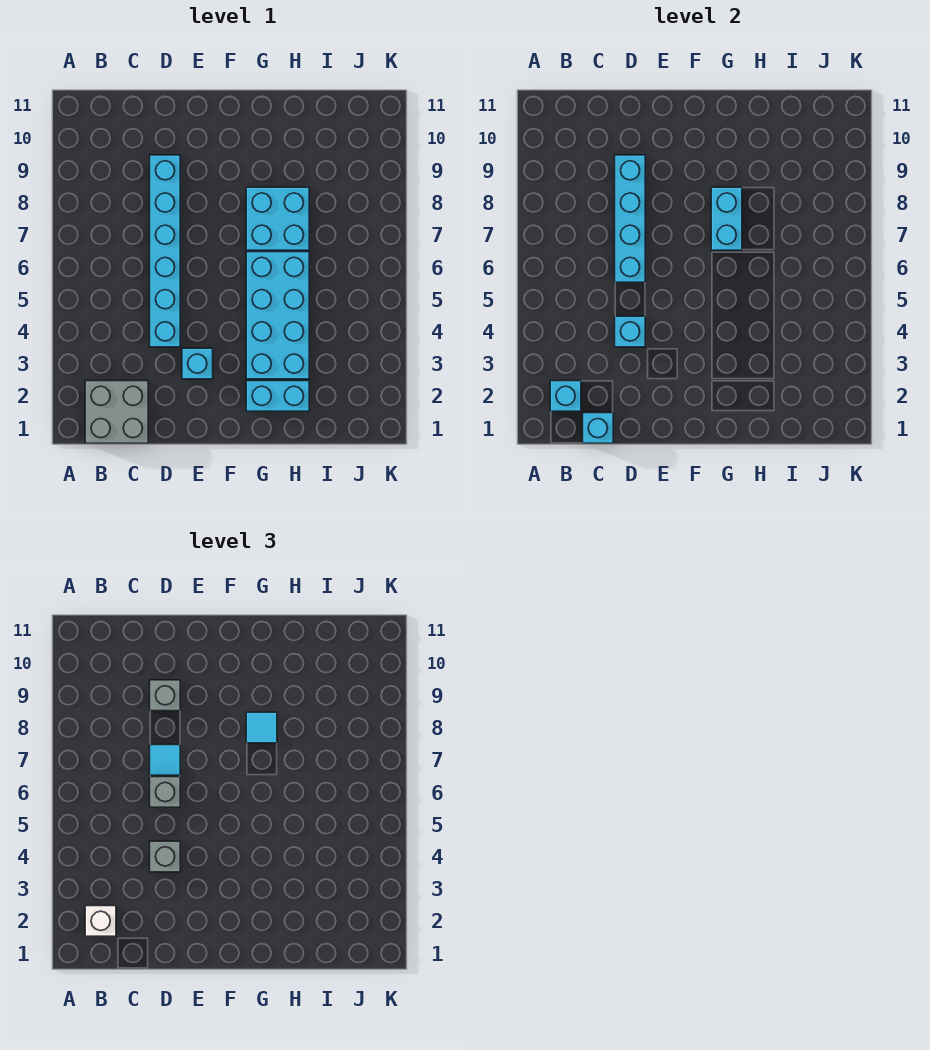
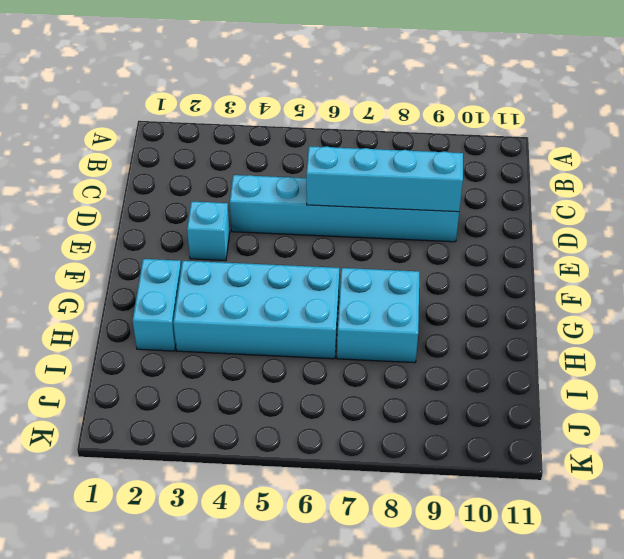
none -> grey 2x2 brick [85,381,148,443]
none -> cyan 1x1 brick [550,381,581,411]
none -> cyan 1x1 brick [583,413,613,443]

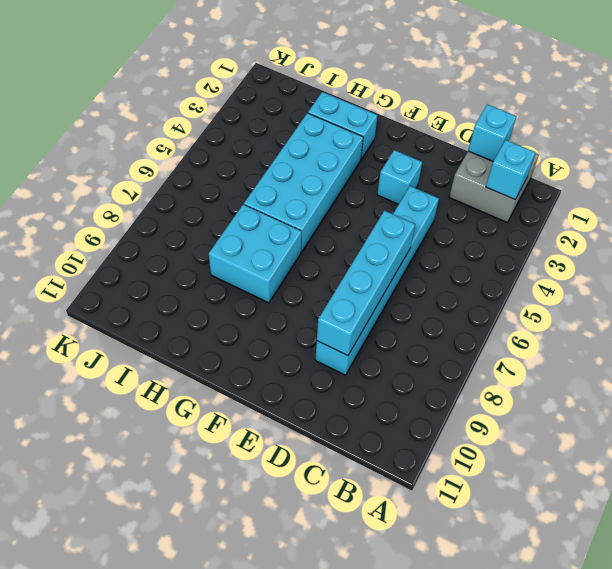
none -> cyan 1x1 brick [615,316,645,347]
none -> cyan 1x2 brick [711,187,742,250]
none -> white 1x1 brick [85,906,116,936]

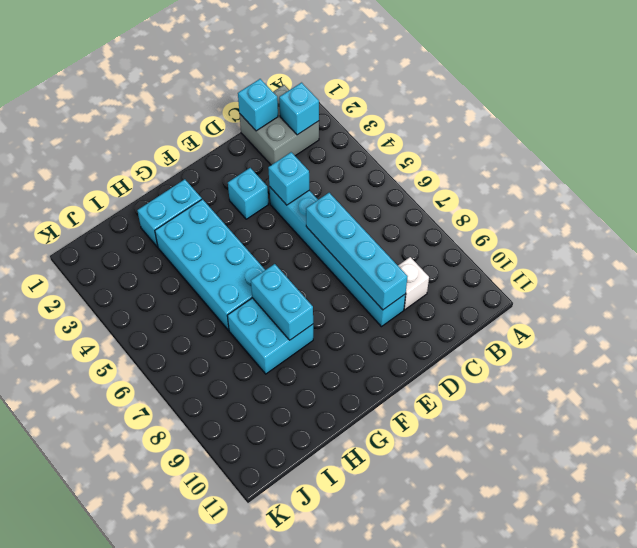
white 1x1 brick [398,257,429,310] -> white 1x1 brick moved to [85,906,116,936]
none -> grey 1x1 brick [150,841,180,872]
none -> grey 1x1 brick [150,777,180,807]
none -> cyan 1x1 tile [150,745,180,775]

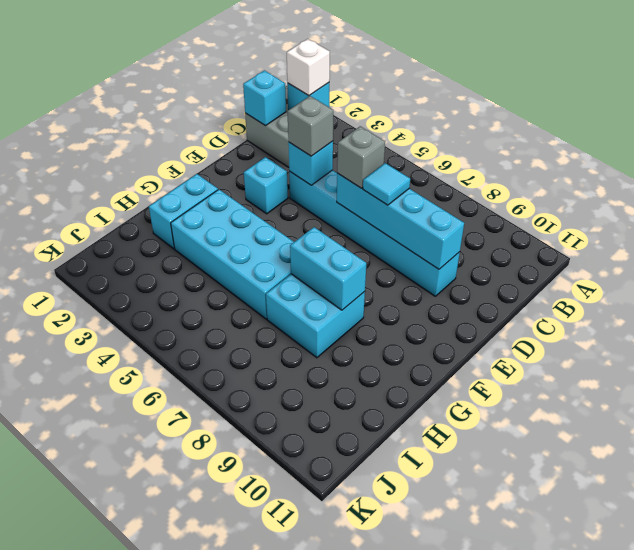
none -> grey 1x1 brick [150,680,180,711]
none -> cyan 1x1 tile [246,712,277,743]

